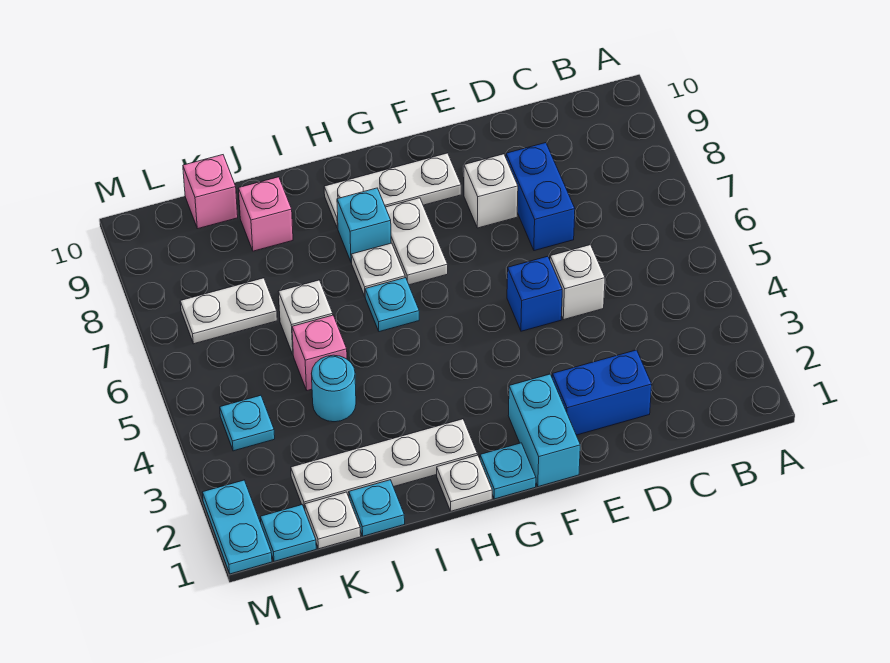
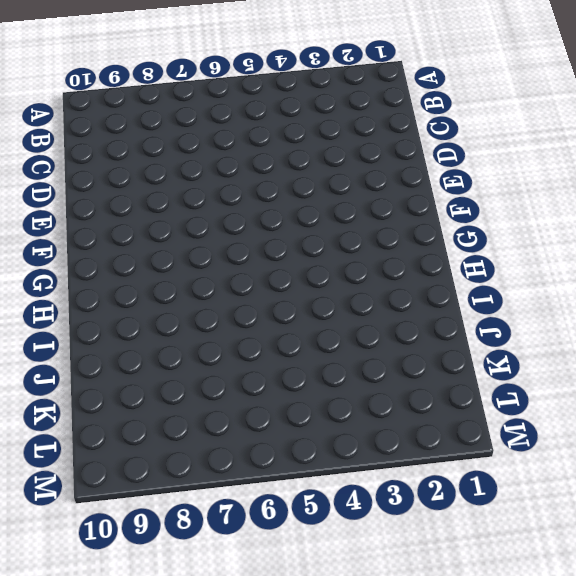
none -> blue 1x2 brick [552,350,652,435]
none -> white 1x1 brick [550,245,605,320]
none -> blue 1x2 brick [506,143,575,251]

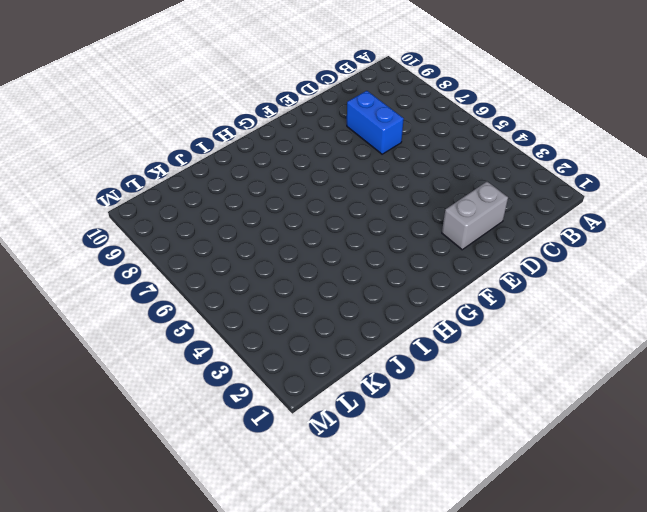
grey 1x2 brick [442,182,508,250] -> blue 1x2 brick [552,350,652,435]
none -> white 1x1 brick [550,245,605,320]
none -> blue 1x1 brick [507,256,562,331]
none -> white 1x1 brick [464,154,518,228]

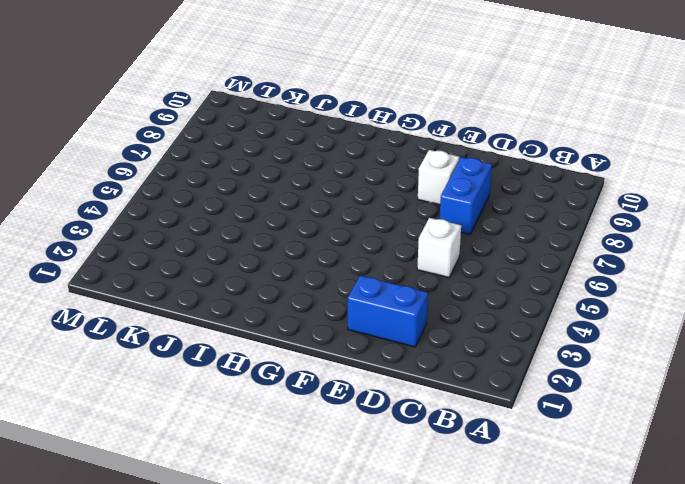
none -> blue 1x1 brick [507,256,562,331]
none -> cyan 1x2 brick [508,374,580,487]
none -> white 1x3 plate [324,153,461,228]

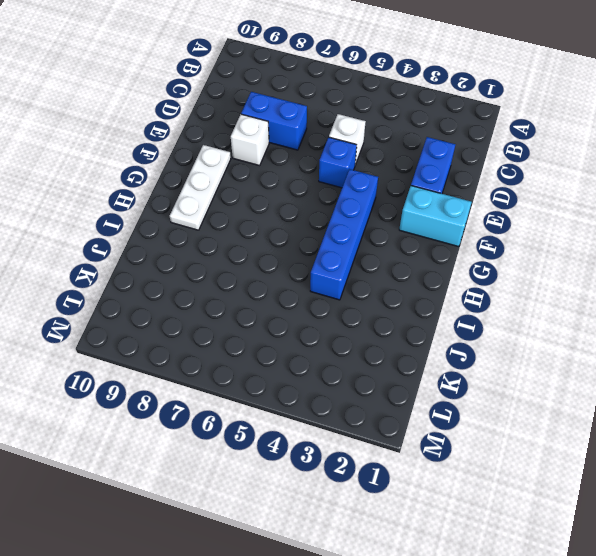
blue 1x4 brick [310,169,378,300] -> none
none -> cyan 1x1 plate [480,443,536,499]
none -> white 1x2 plate [386,198,448,285]
none -> white 1x1 plate [437,455,492,511]

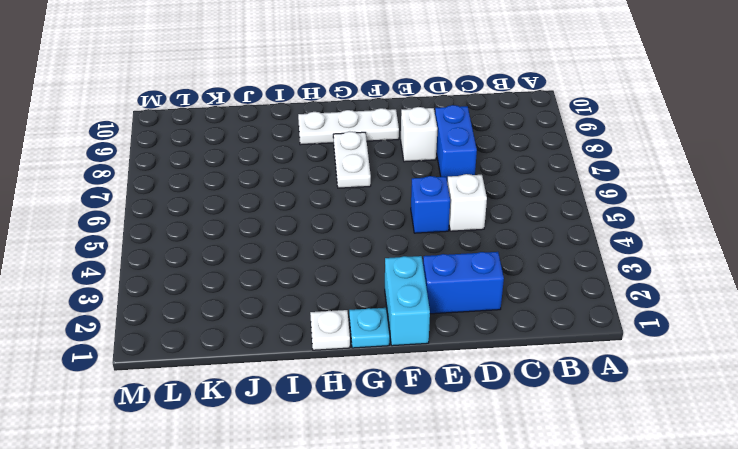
none -> white 1x4 plate [291,419,477,510]
none -> cyan 1x1 plate [365,278,419,332]
none -> white 1x1 plate [351,243,405,296]

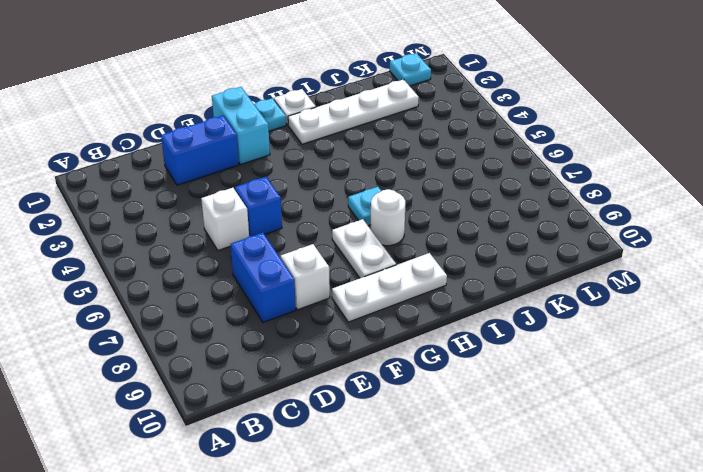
white 1x1 round brick [371,189,405,246] -> white 1x1 plate [351,243,405,296]
none -> cyan 1x1 brick [337,188,391,262]
none -> cyan 1x1 plate [349,480,405,536]
none -> cyan 1x1 round brick [311,355,356,422]

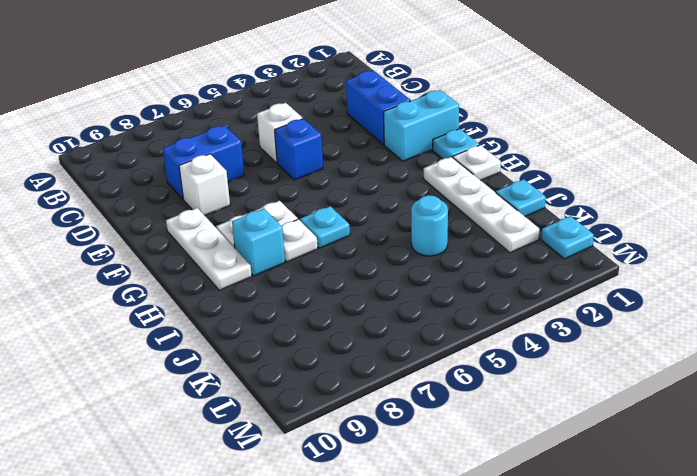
none -> pink 1x1 brick [292,315,347,391]
none -> white 1x1 brick [278,280,333,354]
none -> pink 1x1 brick [238,177,293,251]

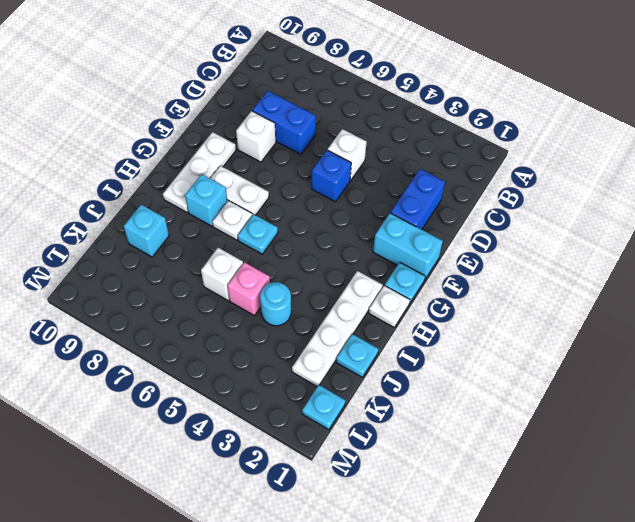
cyan 1x1 brick [124,205,169,257] -> pink 1x1 brick [238,177,293,251]
none -> white 1x1 plate [305,492,361,549]
none -> white 1x2 plate [180,278,277,344]
none -> pink 1x1 brick [183,155,238,229]

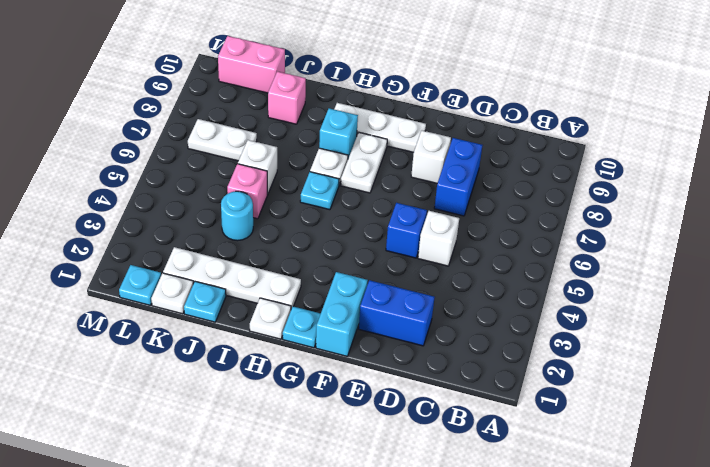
pink 1x2 brick [218,36,285,93] -> pink 1x1 brick [183,155,238,229]
none -> cyan 1x1 plate [220,395,275,451]
none -> cyan 1x2 plate [202,480,272,574]

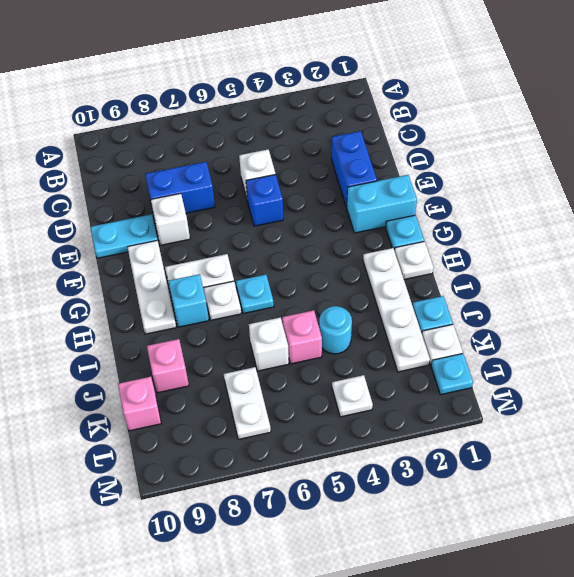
cyan 1x2 plate [91,214,157,258] -> cyan 1x2 plate moved to [202,480,272,574]
white 1x1 plate [332,375,373,417] -> cyan 1x1 plate [220,395,275,451]

